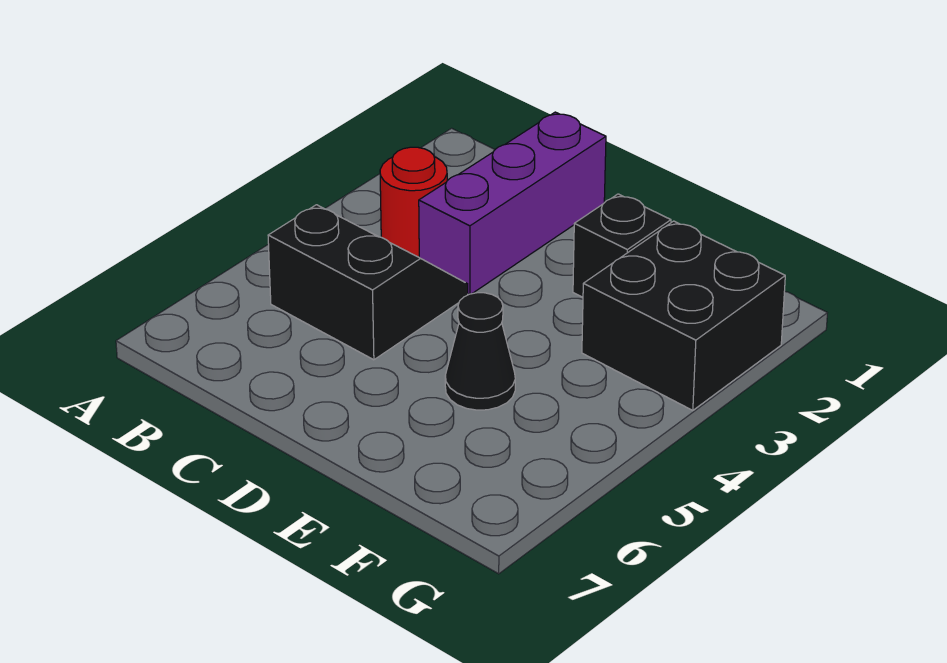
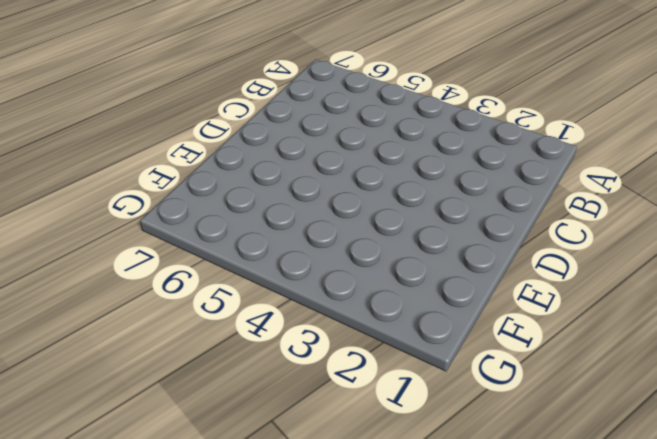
none -> red 1x1 round brick [380,147,447,257]
none -> black 2x2 slope [268,205,468,360]

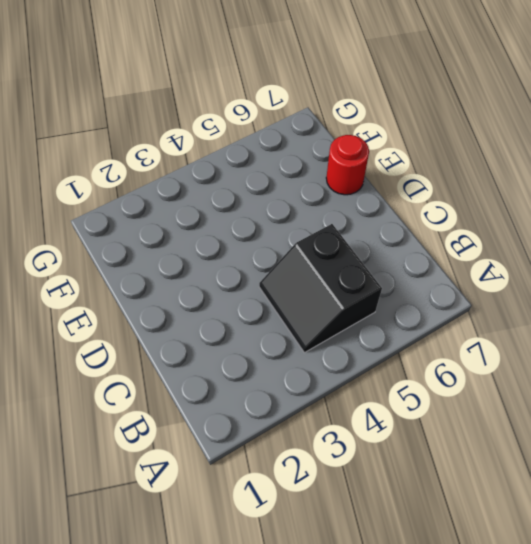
red 1x1 round brick [326,135,369,195] -> red 1x1 round brick moved to [380,147,447,257]
none -> purple 1x3 brick [419,112,606,294]
none -> black 1x1 brick [573,194,671,297]

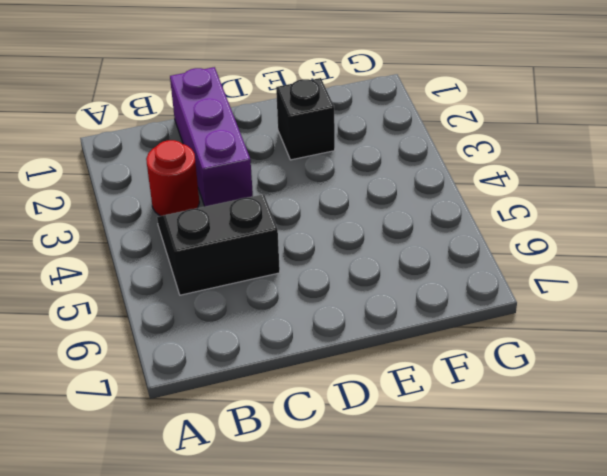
none -> black 1x1 cone [445,293,515,410]
none -> black 2x2 brick [582,221,785,410]

